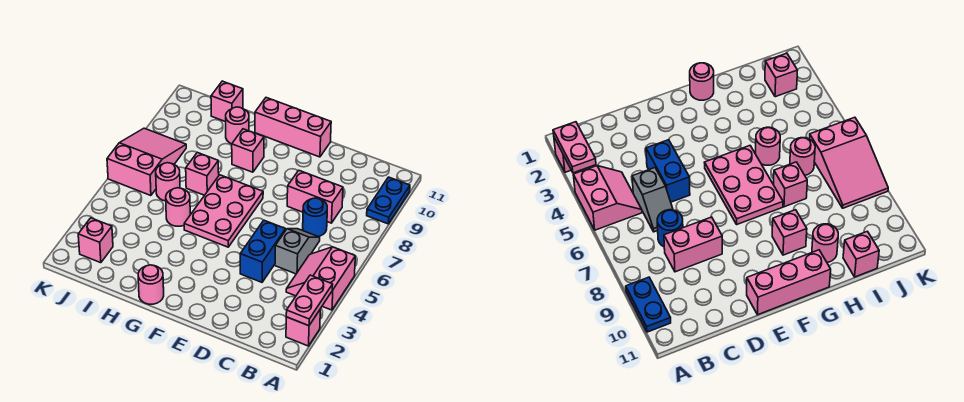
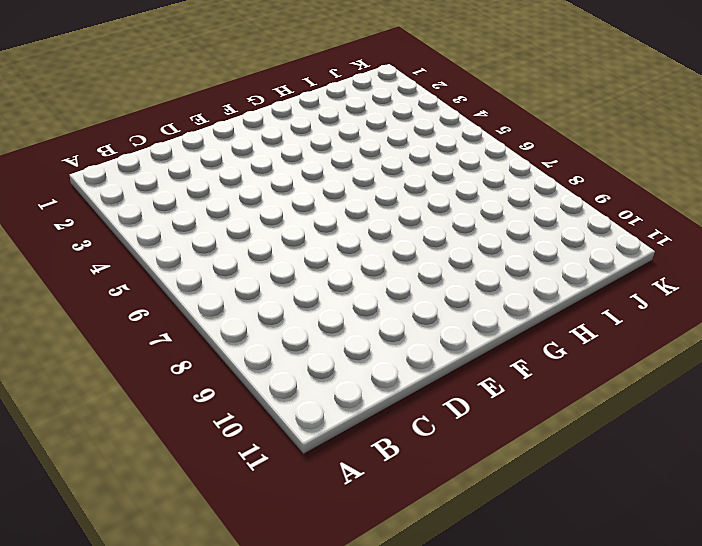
none -> pink 1x1 brick [286,310,320,346]
none -> pink 2x2 slope [286,247,355,310]
none -> blue 1x2 plate [367,177,410,224]

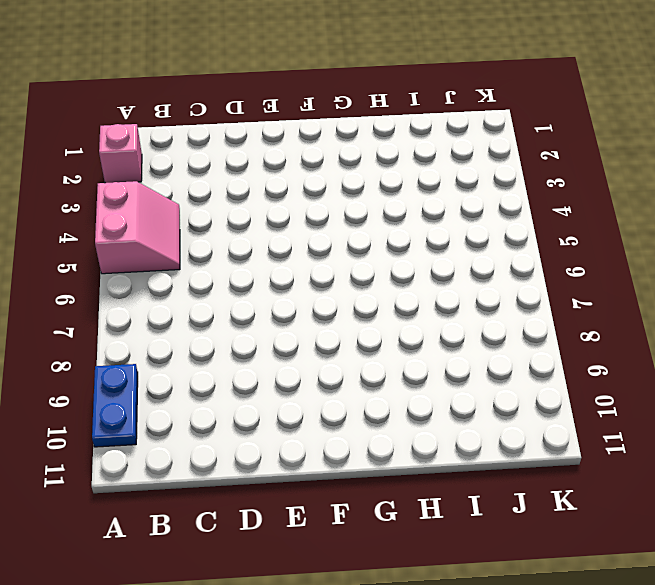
none -> grey 1x2 slope [275,229,320,274]
none -> blue 1x1 round brick [303,198,327,237]
none -> pink 1x2 brick [287,170,343,223]

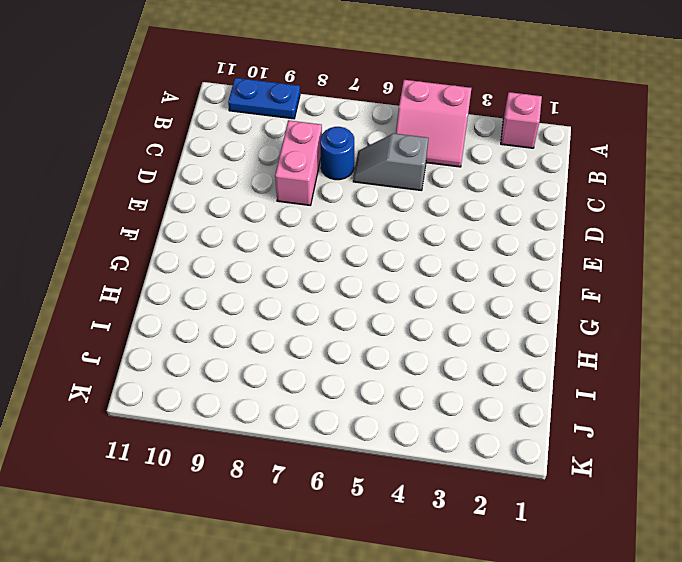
none -> blue 1x2 brick [240,220,286,282]
none -> pink 1x3 brick [255,98,331,157]
none -> pink 2x3 plate [184,175,263,247]

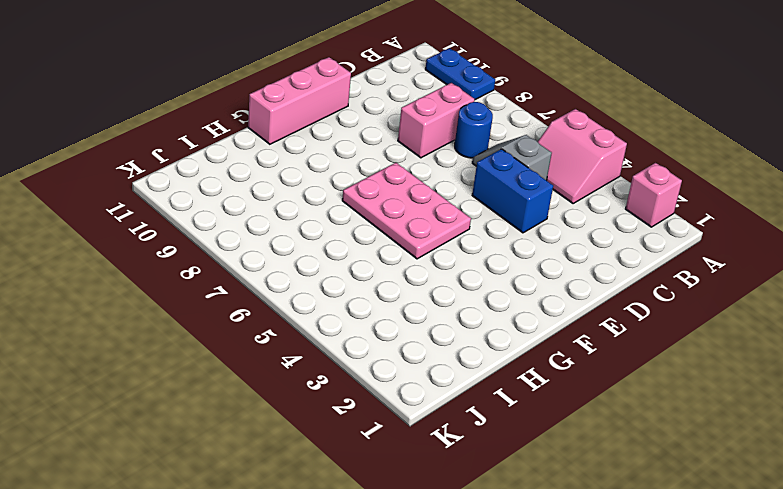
none -> pink 1x1 round brick [138,265,164,304]
none -> pink 1x1 brick [232,129,264,172]
none -> pink 1x1 round brick [166,188,190,226]

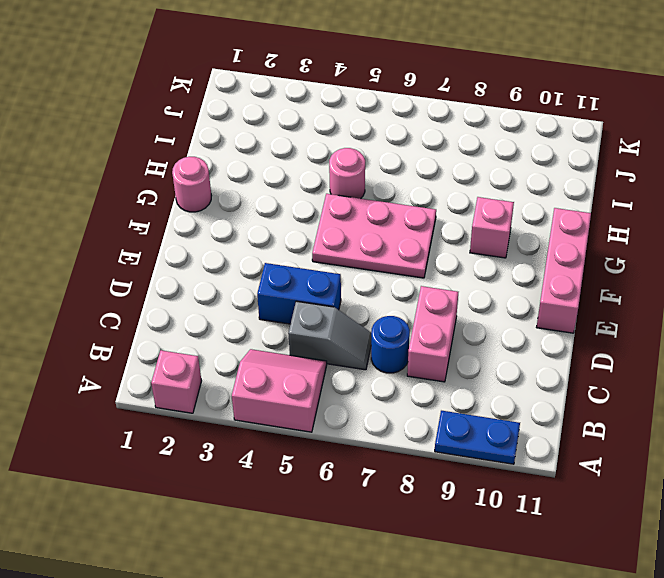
none -> pink 1x1 brick [186,152,219,195]
none -> pink 1x1 round brick [226,107,249,144]
none -> pink 1x1 round brick [156,163,180,201]

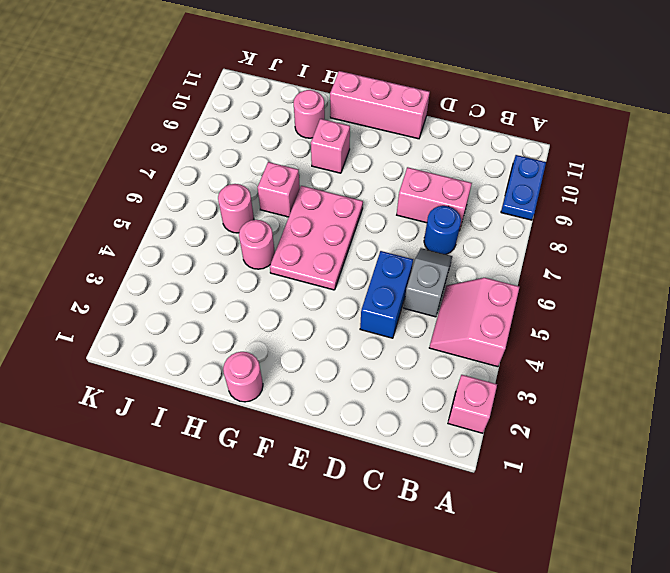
none -> pink 1x1 brick [211,81,243,122]
none -> pink 1x1 brick [78,218,113,263]
none -> pink 2x3 slope [107,128,186,196]

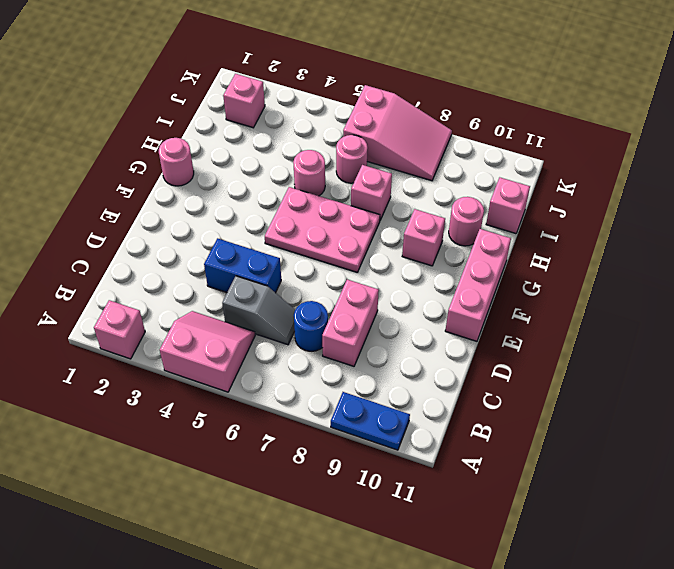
none -> pink 1x2 plate [286,275,333,326]

